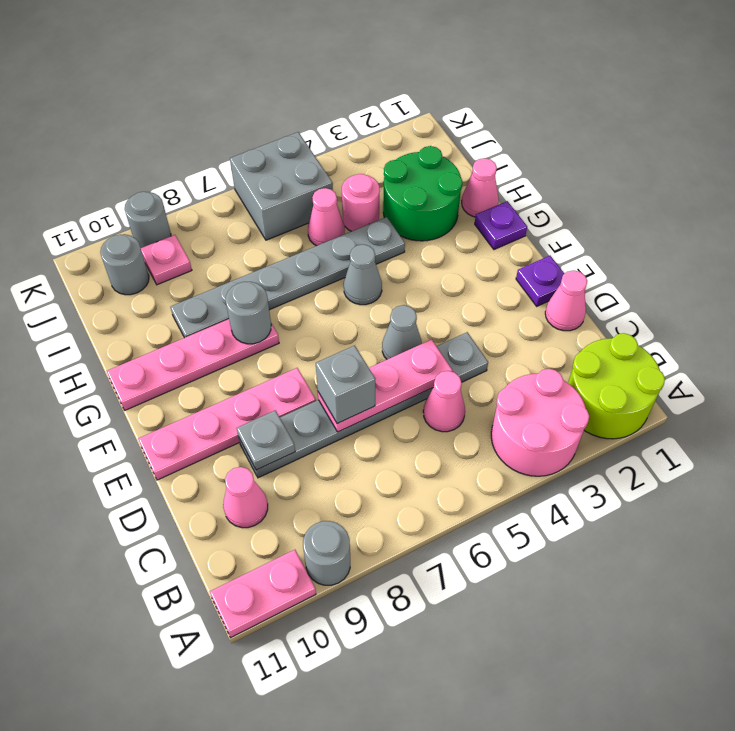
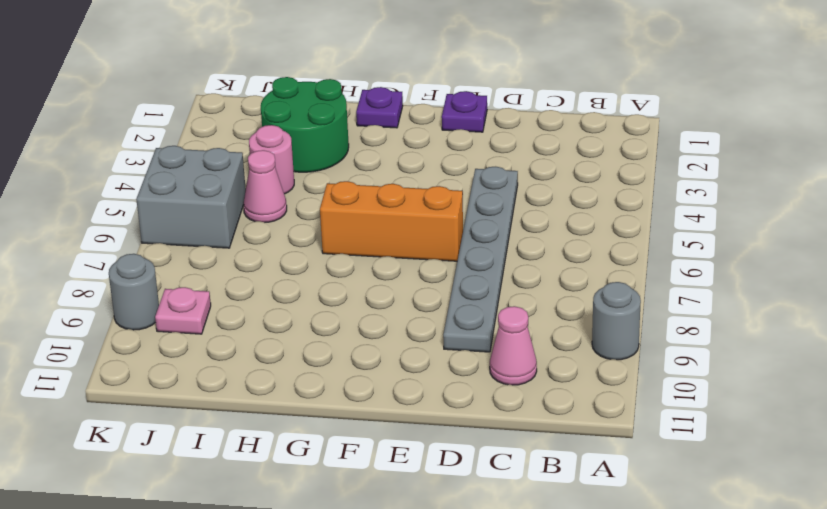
orange 1x3 brick [320,181,463,261] -> none
none -> lime 2x2 round brick [568,333,665,439]
none -> pink 2x2 round brick [491,369,589,476]
none -> pink 1x2 plate [210,550,316,638]

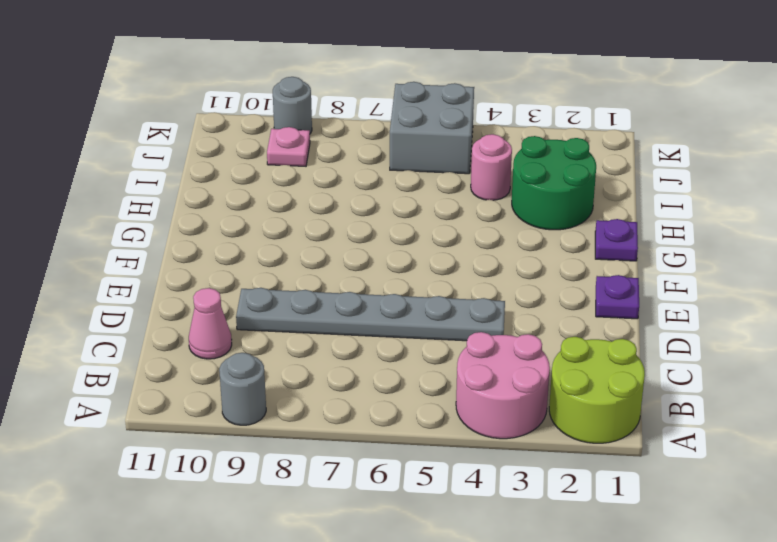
none -> pink 1x2 plate [210,550,316,638]
none -> pink 1x1 cone [423,371,465,432]
none -> pink 1x1 cone [545,270,587,331]

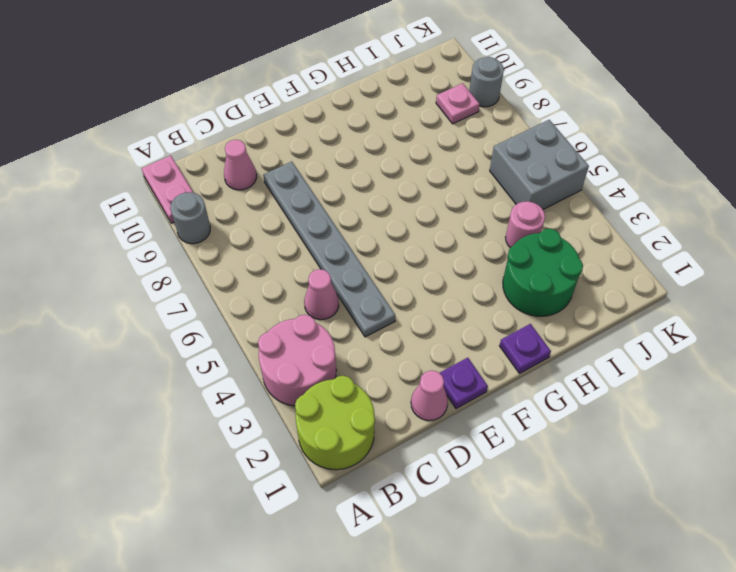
none -> grey 1x1 cone [382,305,422,359]
none -> pink 1x4 plate [138,368,316,480]
none -> grey 1x1 cone [344,244,382,305]

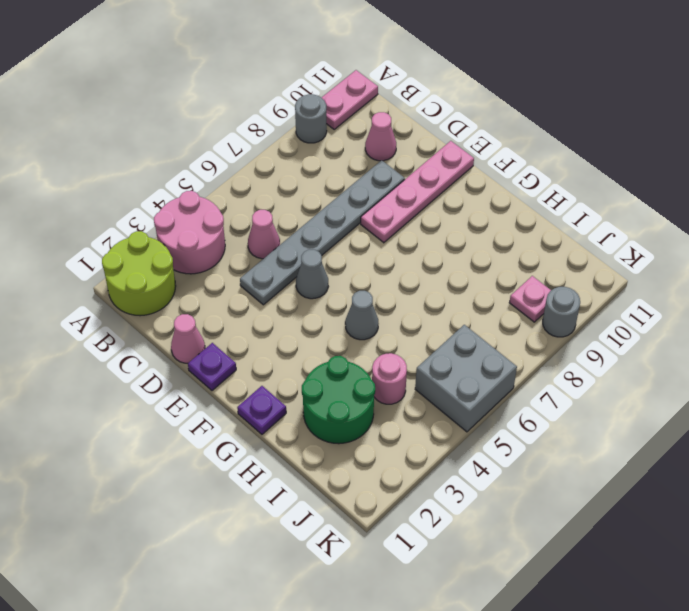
none -> pink 1x4 plate [107,319,279,410]
none -> pink 1x1 cone [462,158,499,217]
none -> grey 1x6 plate [171,217,405,338]

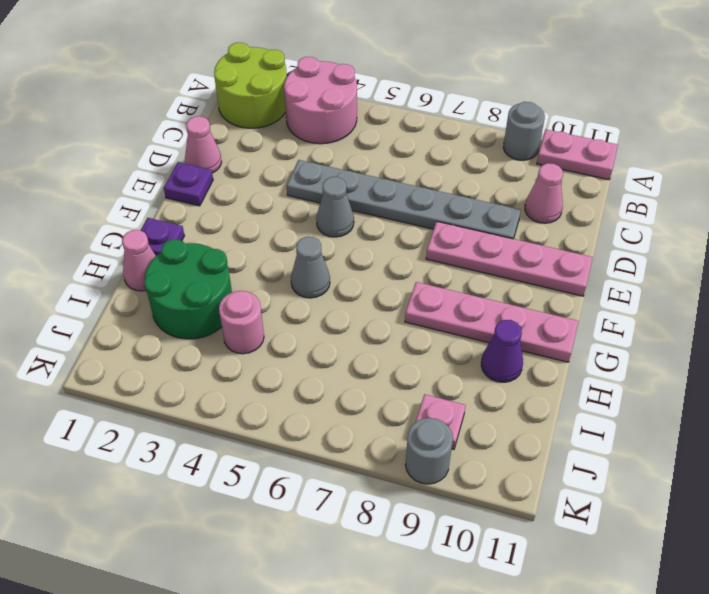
purple 1x1 cone [481,320,523,382] -> none
none -> pink 1x1 cone [423,371,465,432]
none -> grey 1x6 plate [171,217,405,338]
none -> pink 1x1 cone [308,188,345,246]

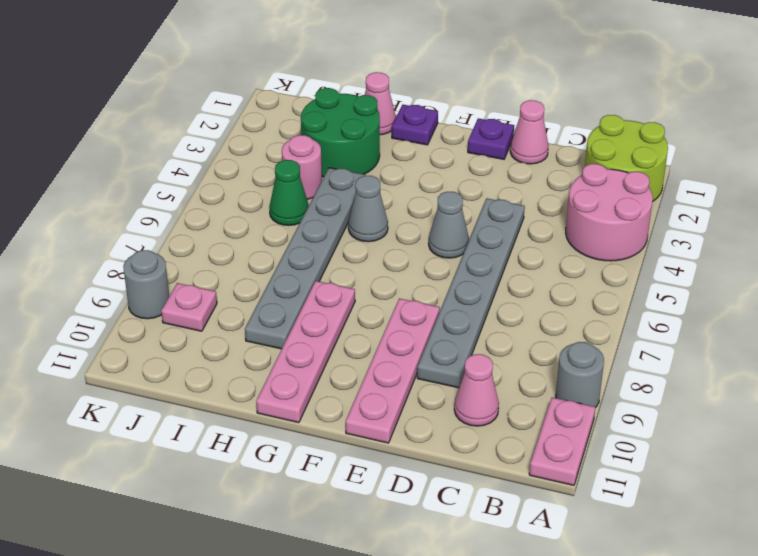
green 1x1 cone [269,160,309,225] -> pink 1x1 cone [308,188,345,246]
none -> pink 1x1 cone [423,371,465,432]
none -> grey 2x2 brick [230,132,333,240]
none -> grey 1x1 round brick [100,234,149,295]

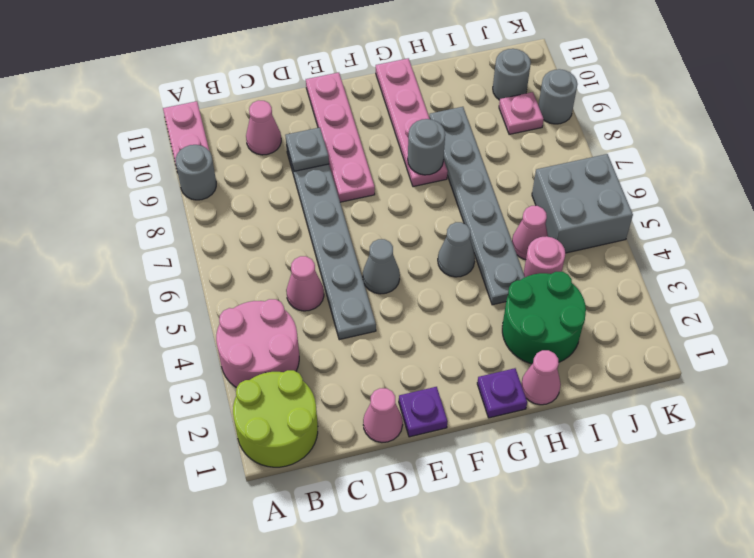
none -> pink 1x3 plate [318,339,453,432]
none -> grey 1x1 brick [316,345,375,424]

